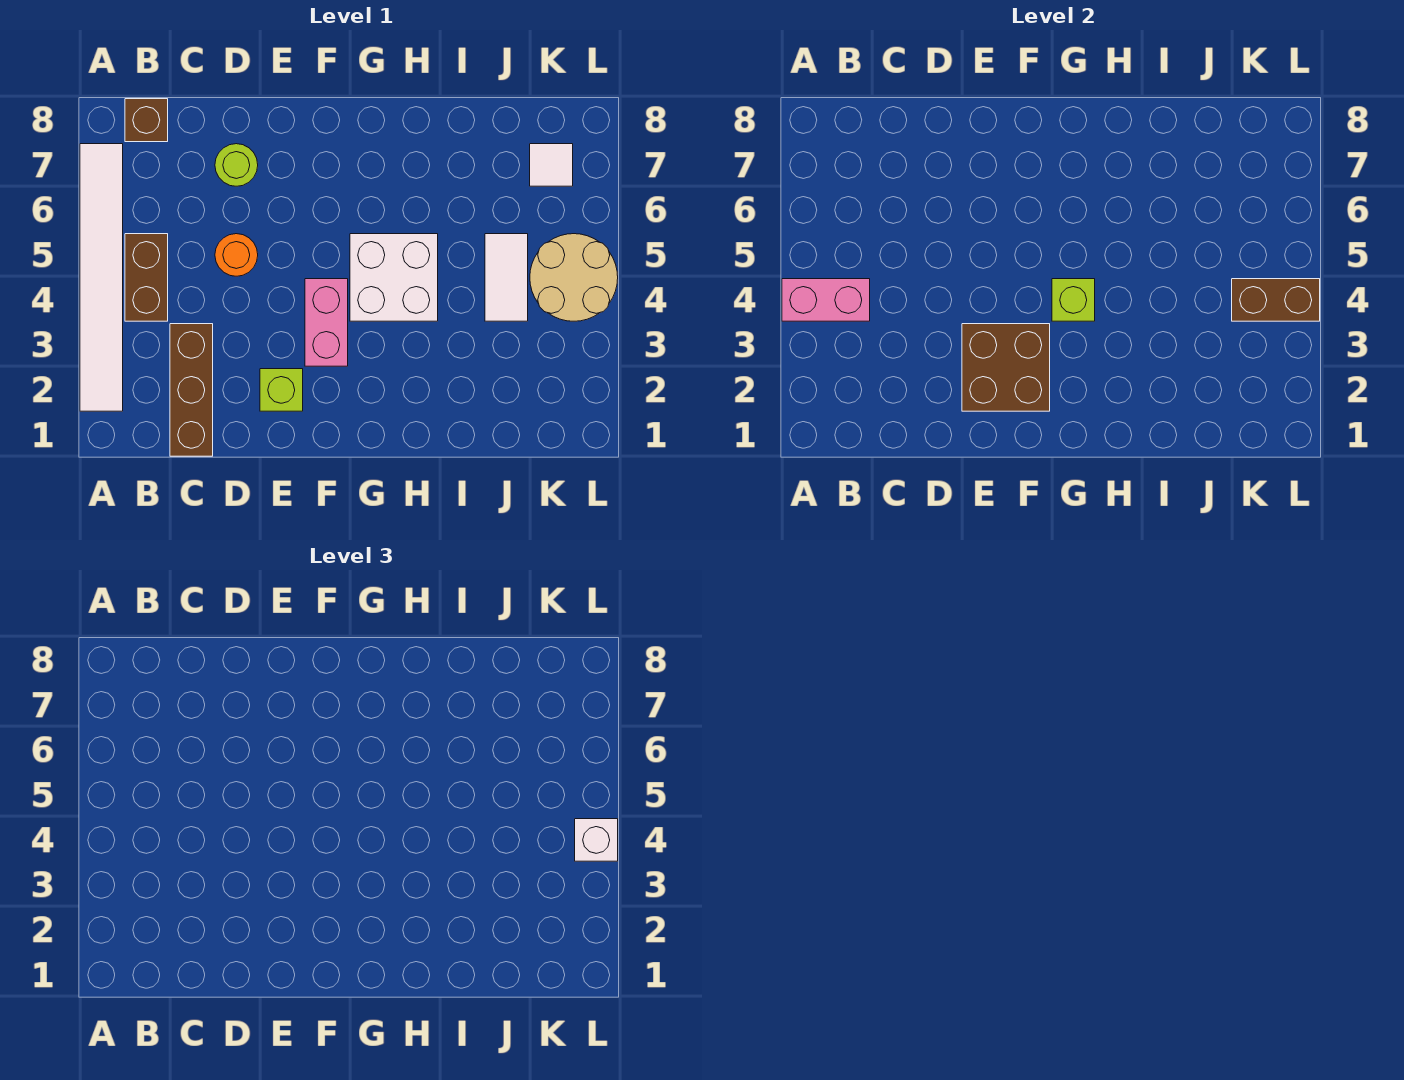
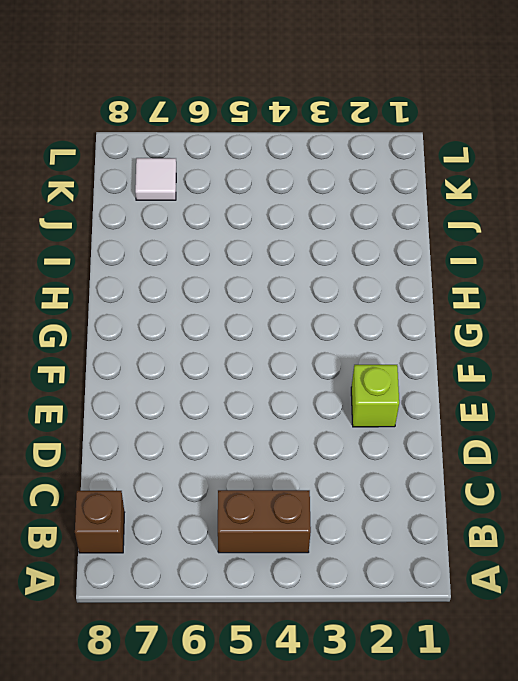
none -> white 1x6 tile [80,144,123,411]
none -> brown 1x3 brick [170,324,213,456]
none -> orange 1x1 round brick [215,234,258,276]

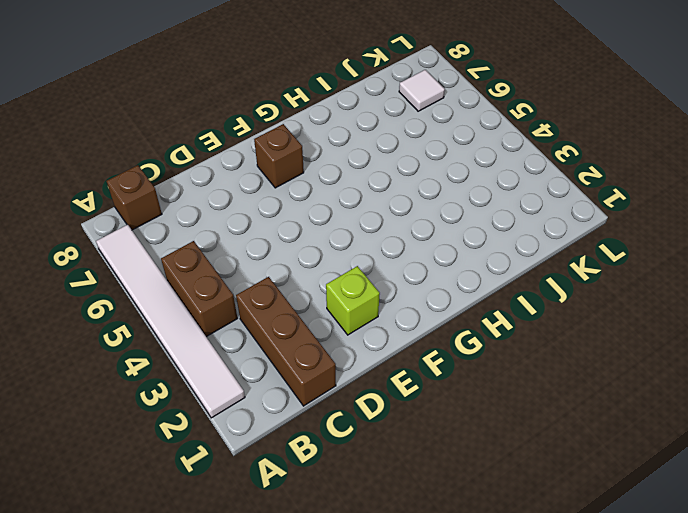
brown 1x1 brick [254,124,304,188] -> none
none -> orange 1x1 round brick [215,234,258,276]
none -> lime 1x1 round brick [215,144,258,186]
none -> pink 1x2 brick [305,279,348,366]

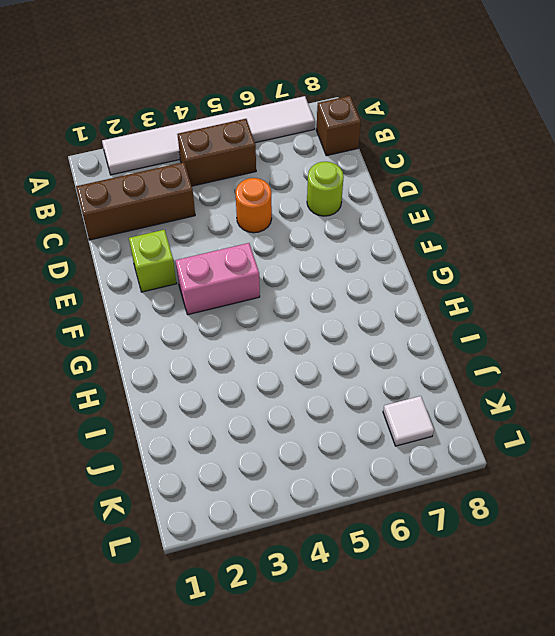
none -> white 2x2 brick [350,234,438,321]
none -> white 1x2 tile [485,234,528,321]
none -> tan 2x2 round brick [530,234,618,321]

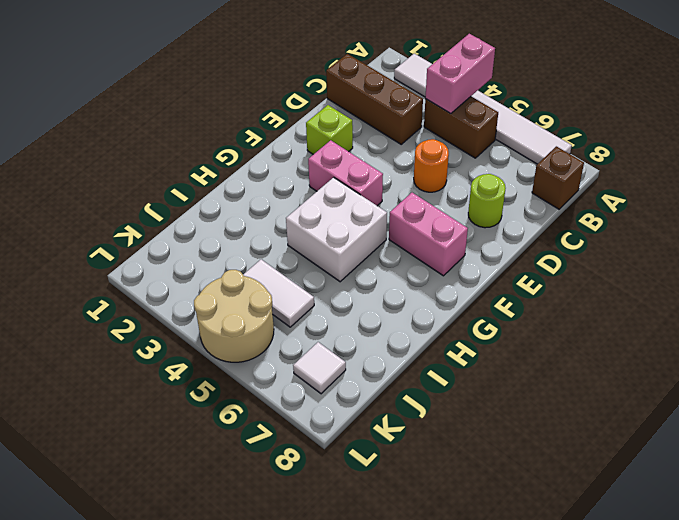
pink 1x2 brick [389,193,468,276] -> none
none -> brown 2x2 brick [962,324,1050,411]
none -> lime 1x1 brick [1052,279,1095,321]
none -> brown 1x2 brick [1232,279,1320,321]

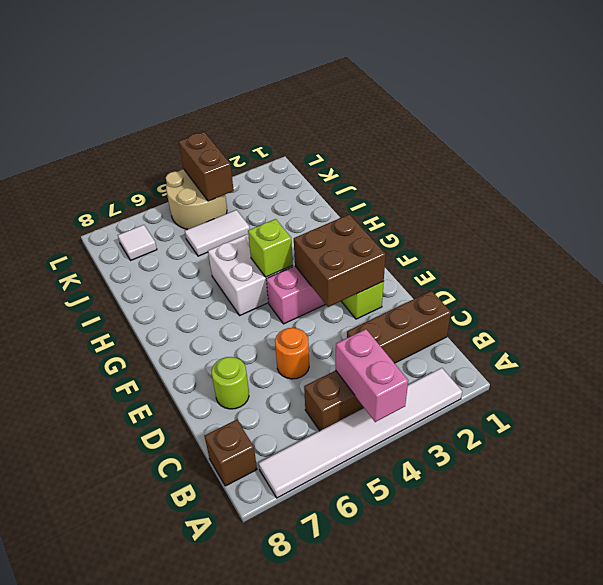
none -> white 1x1 brick [575,819,618,861]

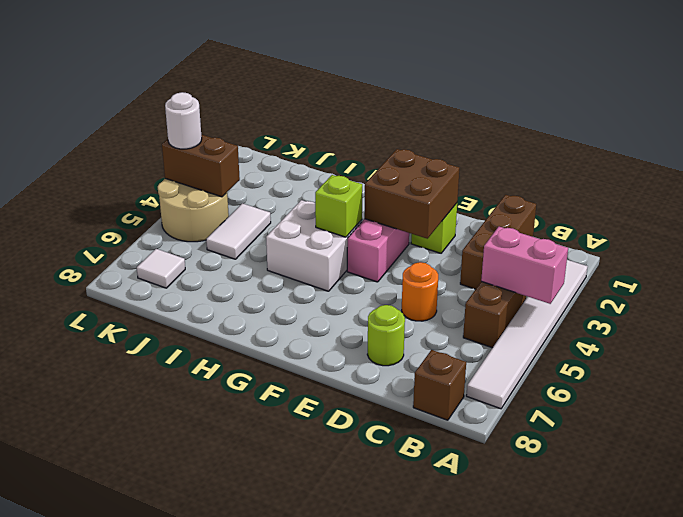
white 1x1 round brick [165,92,202,149] -> white 1x1 brick [575,819,618,861]

